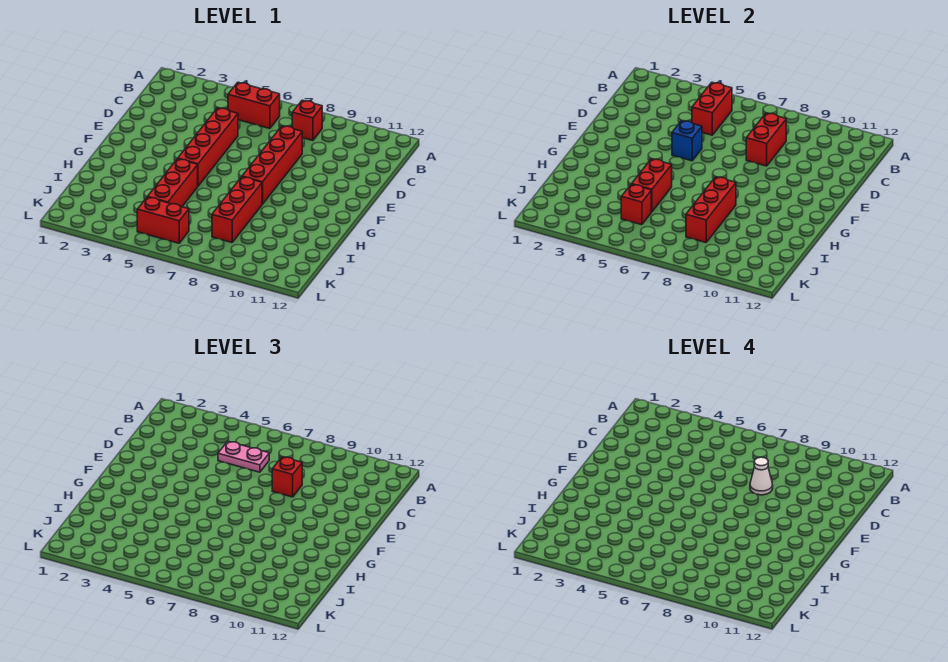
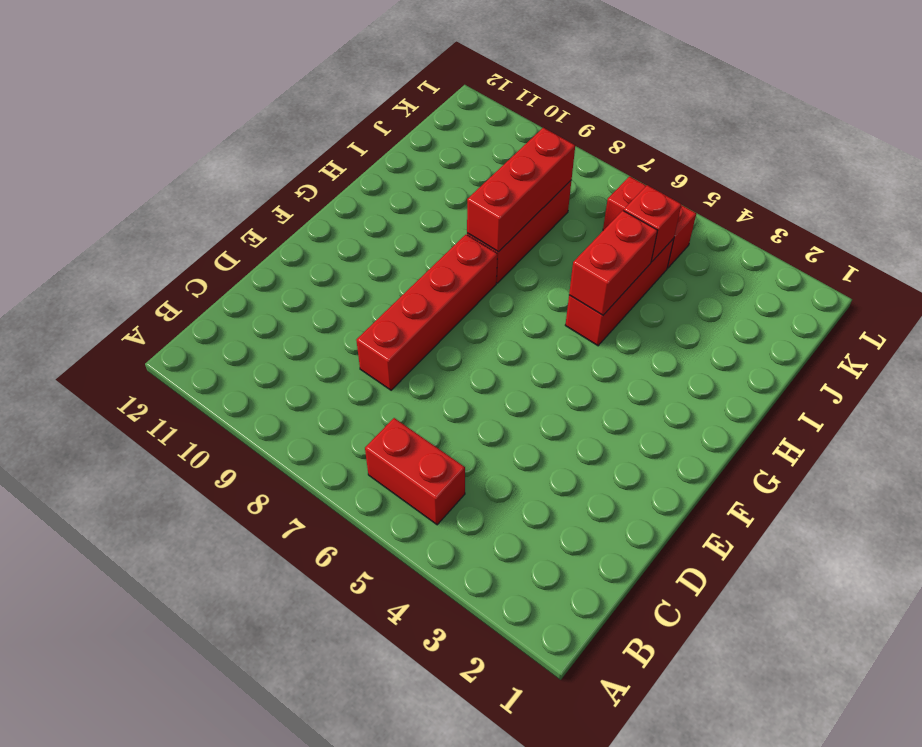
none -> red 1x1 brick [292,100,322,141]
none -> red 1x4 brick [178,108,238,186]
none -> red 1x2 brick [692,82,732,135]

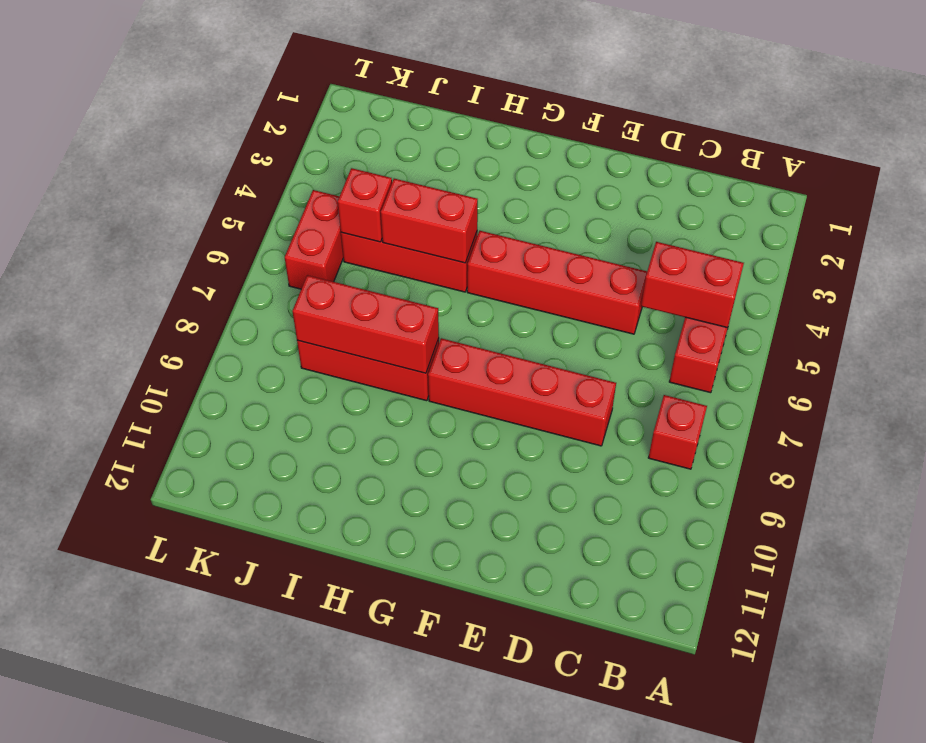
none -> red 1x2 brick [746,113,786,166]
none -> blue 1x1 brick [672,120,702,161]
none -> pink 1x2 plate [218,441,269,472]

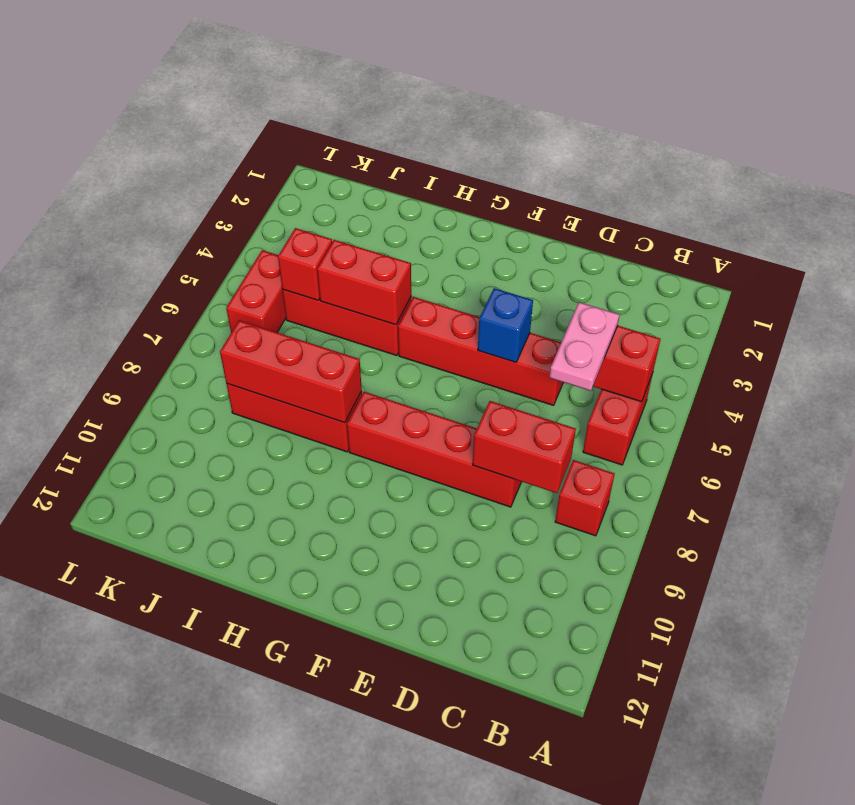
none -> red 1x1 brick [272,457,302,497]
none -> white 1x1 cone [750,457,773,495]

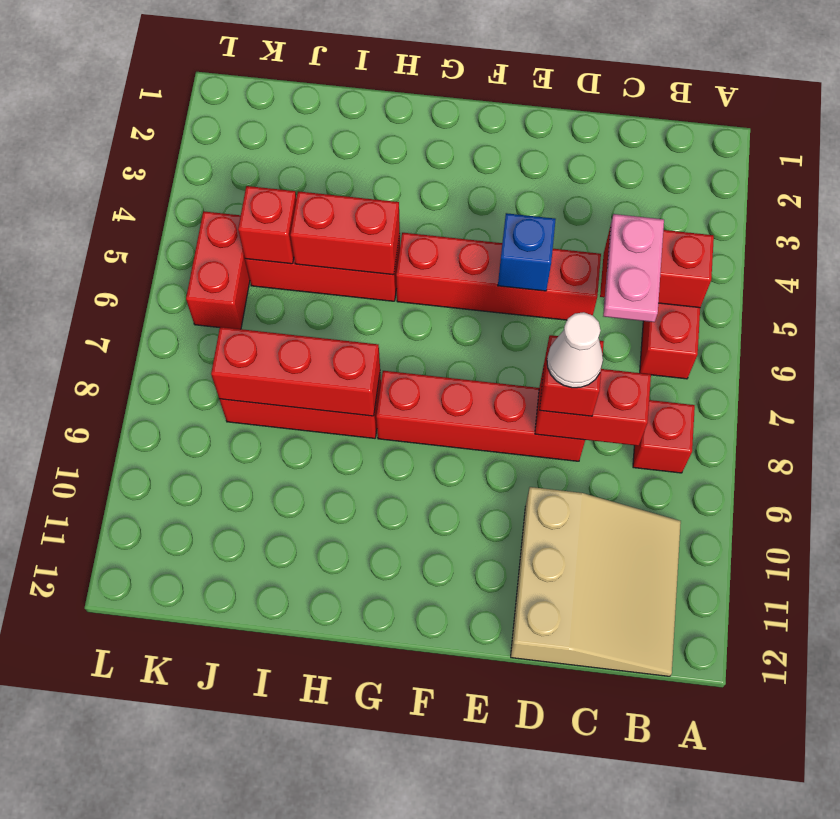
tan 3x3 slope [511,487,681,676] -> none

